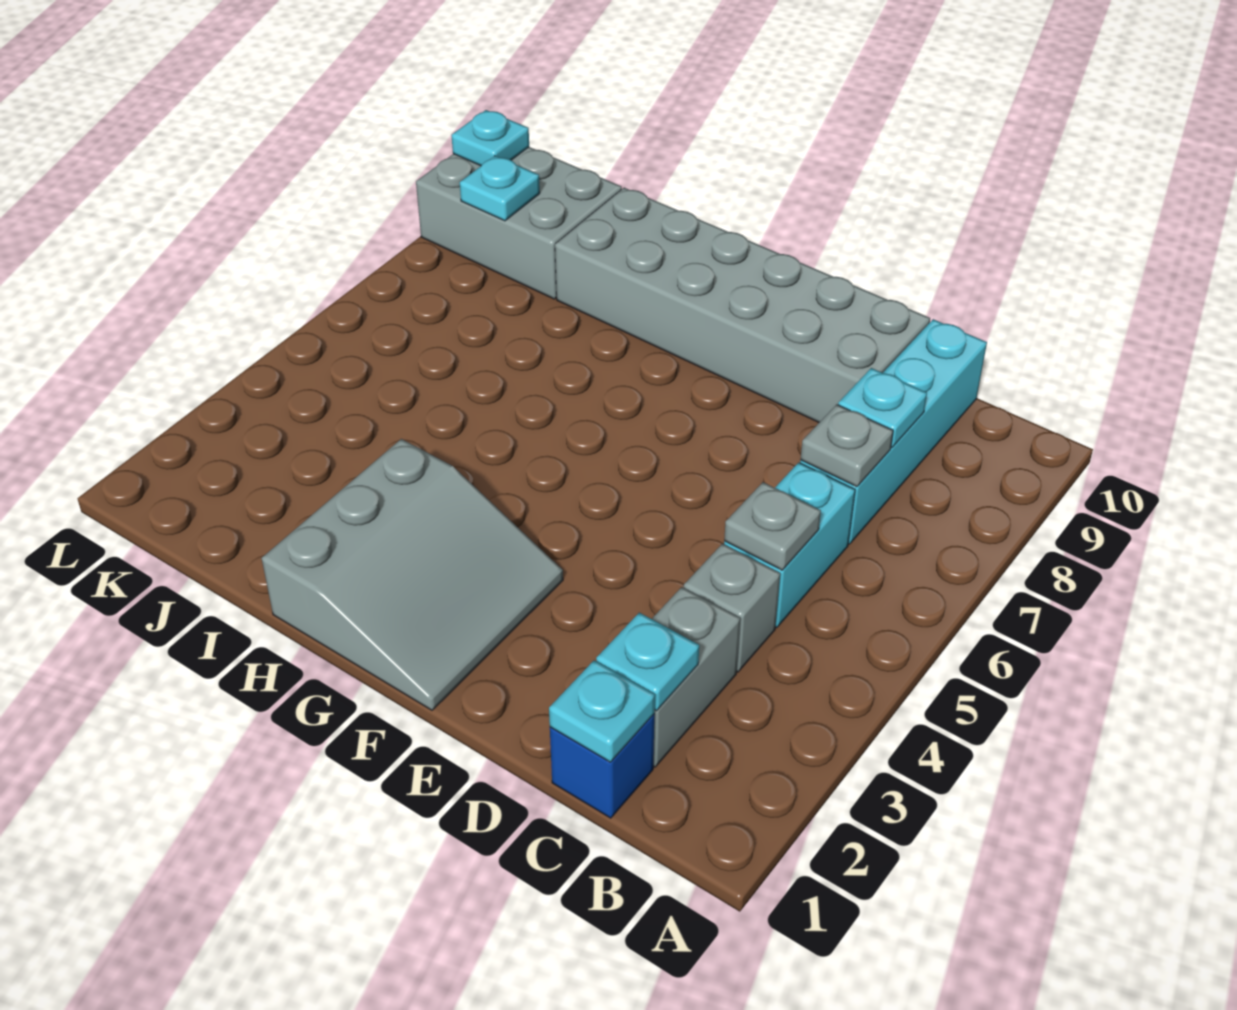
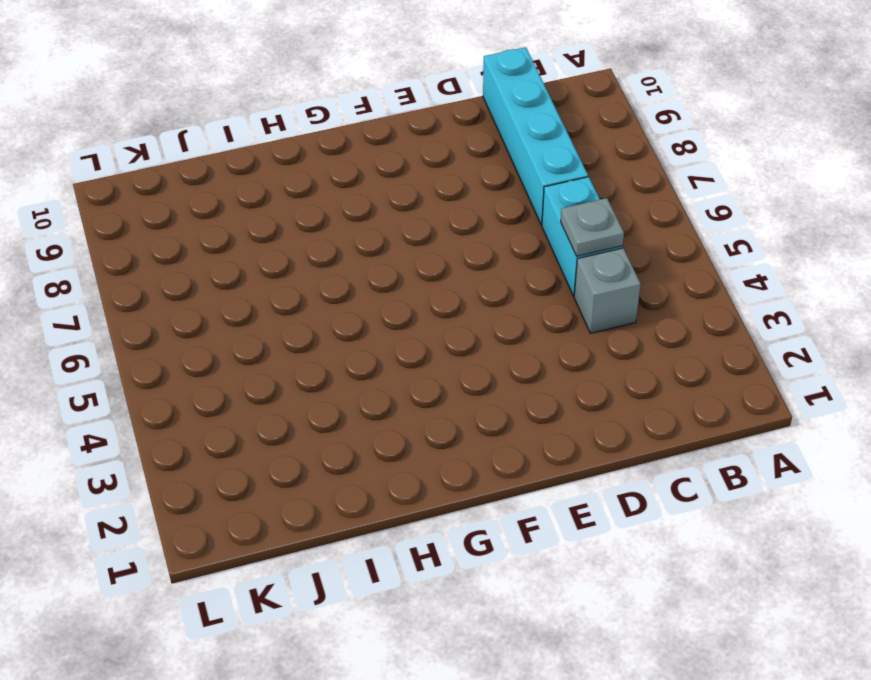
none -> blue 1x1 brick [550,714,654,818]
none -> grey 1x2 brick [652,587,740,767]
none -> grey 2x6 brick [555,188,930,422]

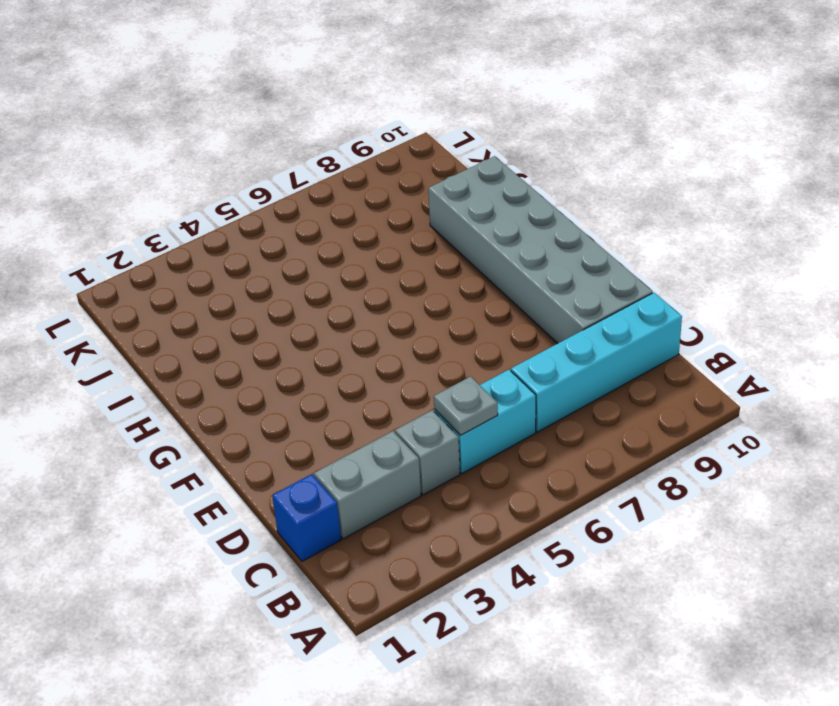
none -> grey 3x3 slope [262,439,563,710]
none -> grey 2x3 brick [416,147,622,299]
none -> cyan 1x1 plate [549,660,655,762]

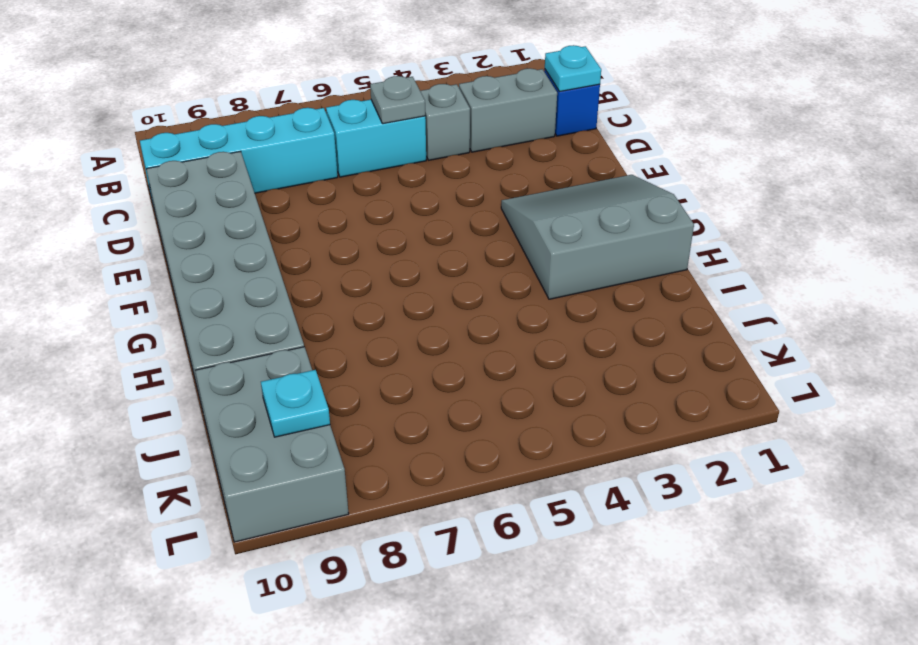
none -> cyan 1x1 plate [596,613,699,711]
none -> grey 1x1 plate [800,404,893,487]
none -> cyan 1x1 plate [838,368,927,448]

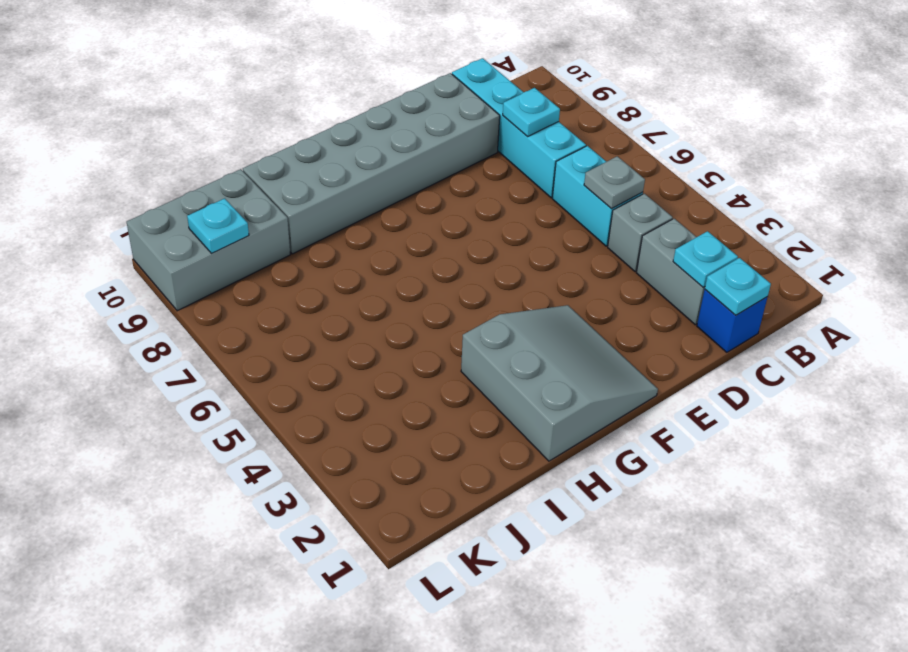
none -> grey 1x1 plate [800,404,893,487]
none -> cyan 1x1 plate [452,110,529,166]

